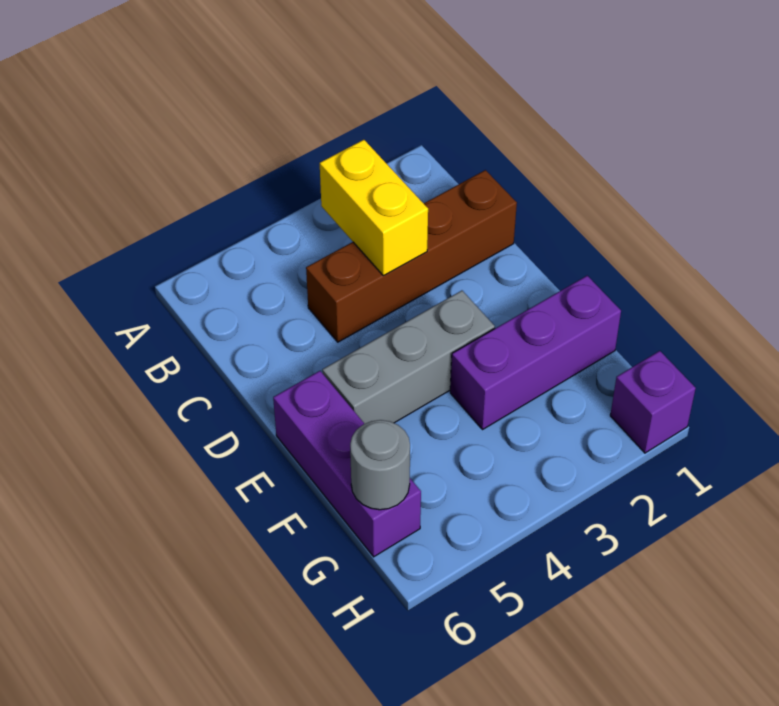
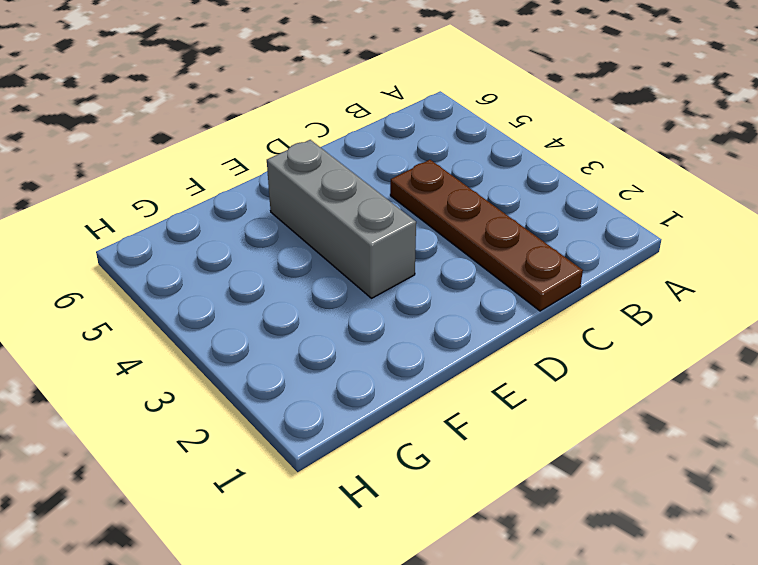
brown 1x4 plate [390,160,583,311] -> brown 1x4 brick [306,170,517,342]
none -> purple 1x3 brick [273,371,421,557]
none -> purple 1x3 brick [450,276,621,429]

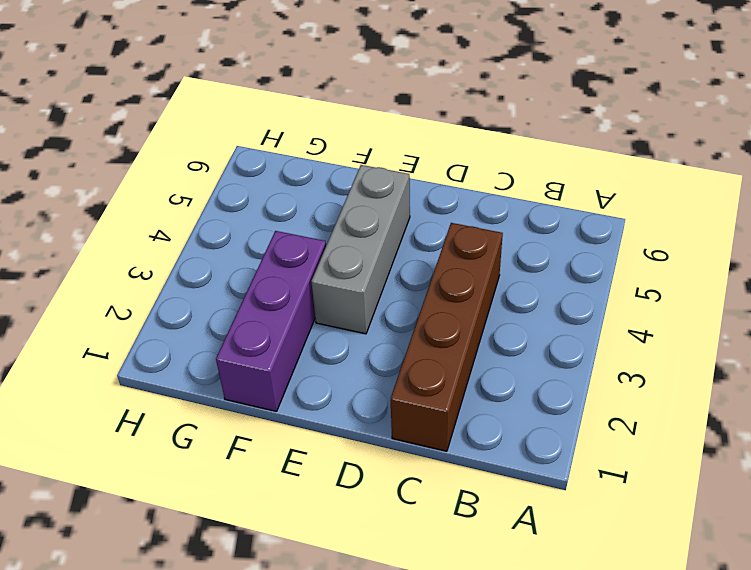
none -> purple 1x3 brick [273,371,421,557]
none -> purple 1x1 brick [610,351,696,453]

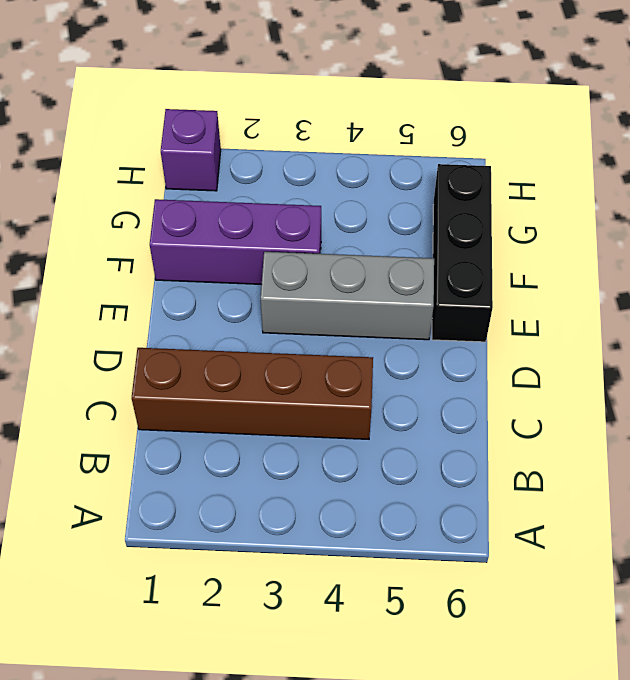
black 1x3 brick [432,164,493,342] -> purple 1x3 brick [273,371,421,557]
none -> yellow 1x2 brick [320,140,428,276]
none -> grey 1x1 round brick [350,420,410,510]

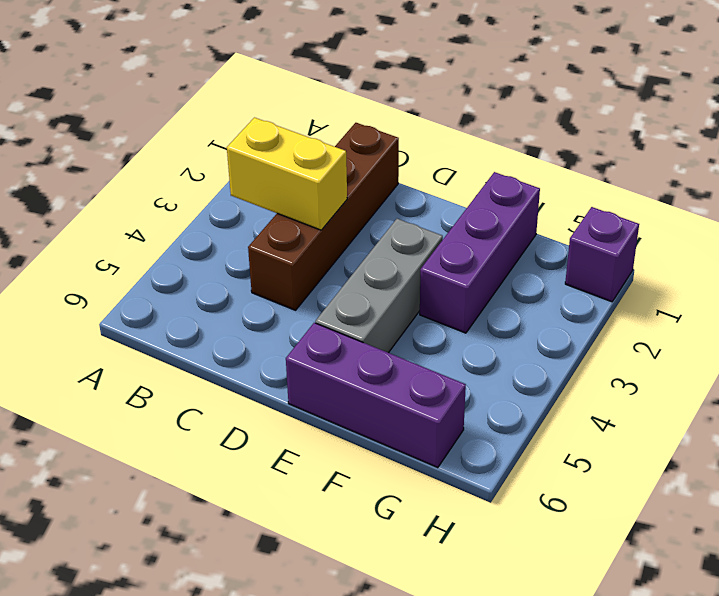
none -> grey 1x1 round brick [350,420,410,510]

